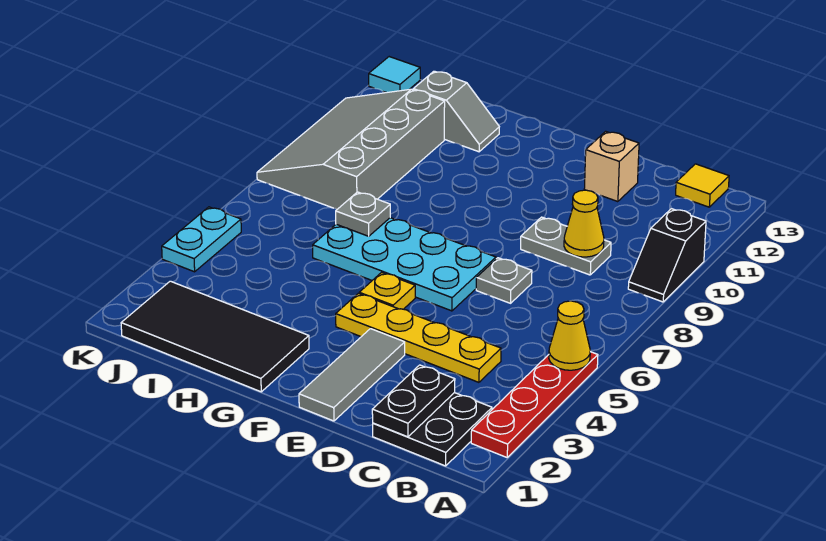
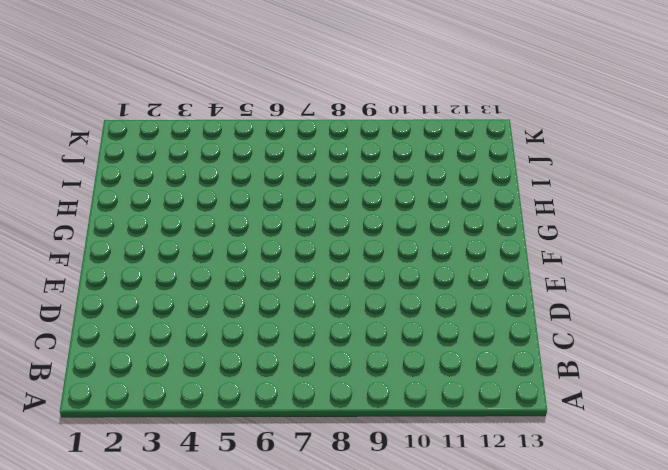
none -> red 1x4 plate [471,352,598,457]
none -> black 1x2 slope [628,209,706,302]
none -> black 2x2 plate [373,393,492,466]

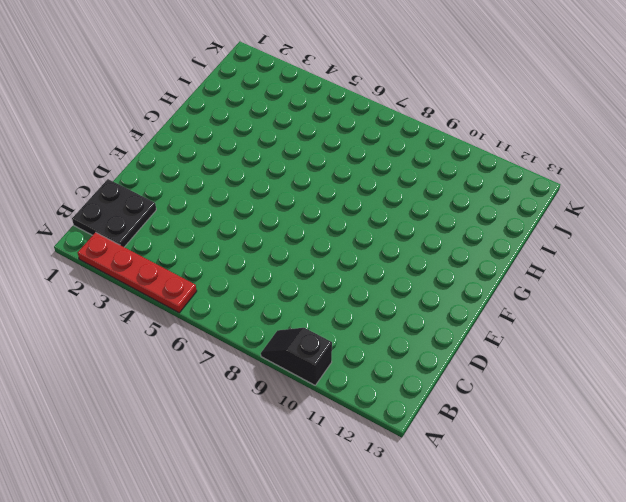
none -> yellow 1x1 tile [676,164,729,207]
none -> yellow 1x4 plate [336,293,501,382]
none -> grey 1x2 plate [521,217,611,275]

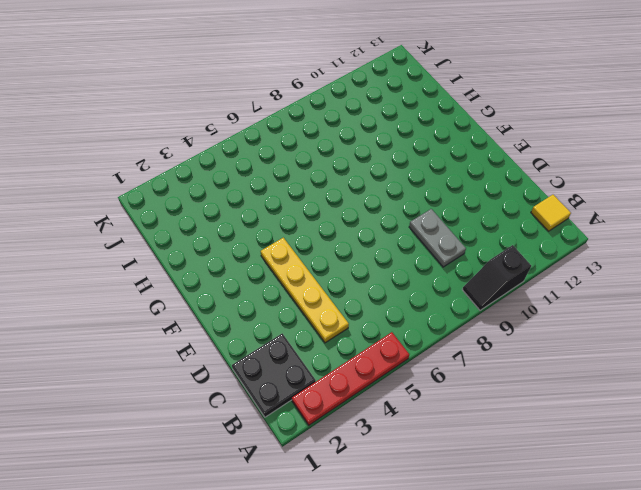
none -> grey 1x1 plate [476,258,532,303]
none -> tan 1x1 brick [584,131,639,202]
none -> grey 1x3 tile [299,329,405,421]

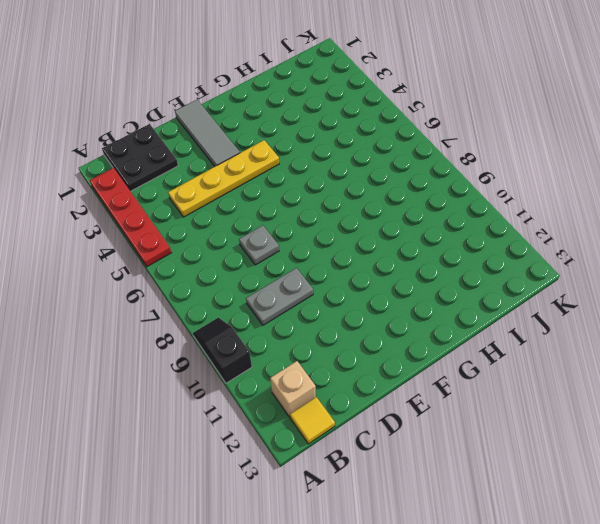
tan 1x1 brick [270,361,316,417] -> tan 1x1 brick moved to [584,131,639,202]
none -> cyan 2x4 plate [313,218,496,311]
none -> yellow 1x1 plate [359,273,415,309]
none -> black 2x4 tile [121,281,309,392]

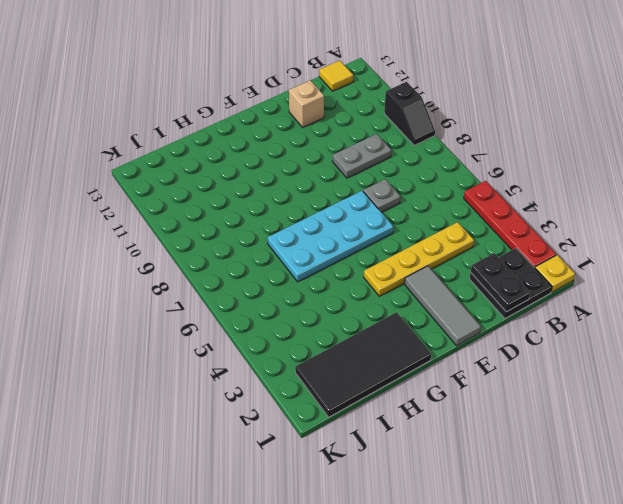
yellow 1x1 plate [535,255,575,292] -> yellow 1x1 plate moved to [359,273,415,309]
none -> grey 1x2 slope [413,71,499,152]
none -> grey 3x4 slope [257,89,445,209]
none -> cyan 1x2 plate [162,207,241,272]

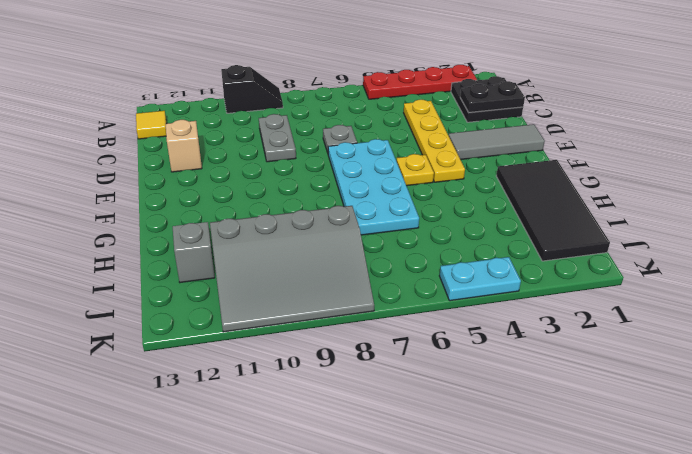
none -> cyan 1x1 tile [369,57,420,93]
none -> yellow 1x1 cone [549,301,590,370]
none -> yellow 1x1 cone [564,190,604,257]

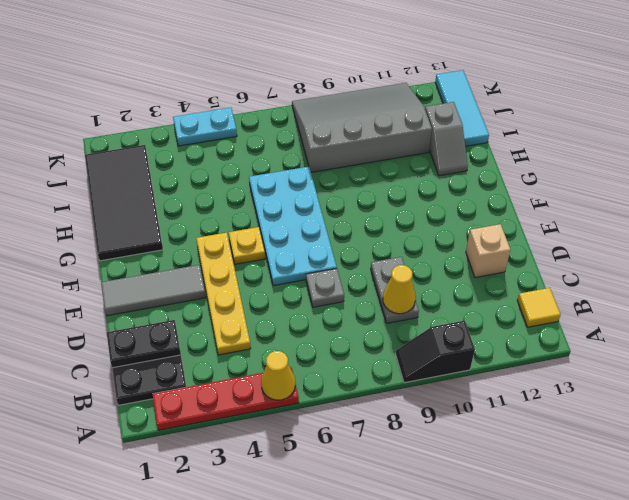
cyan 1x3 tile [435,70,489,146] -> cyan 1x1 tile [369,57,420,93]
none -> grey 1x1 plate [336,192,390,236]

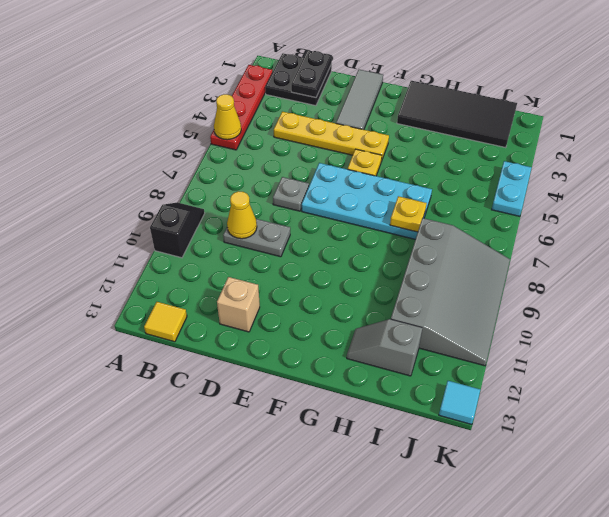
yellow 1x1 plate [390,196,427,232] -> grey 1x1 plate [336,192,390,236]

